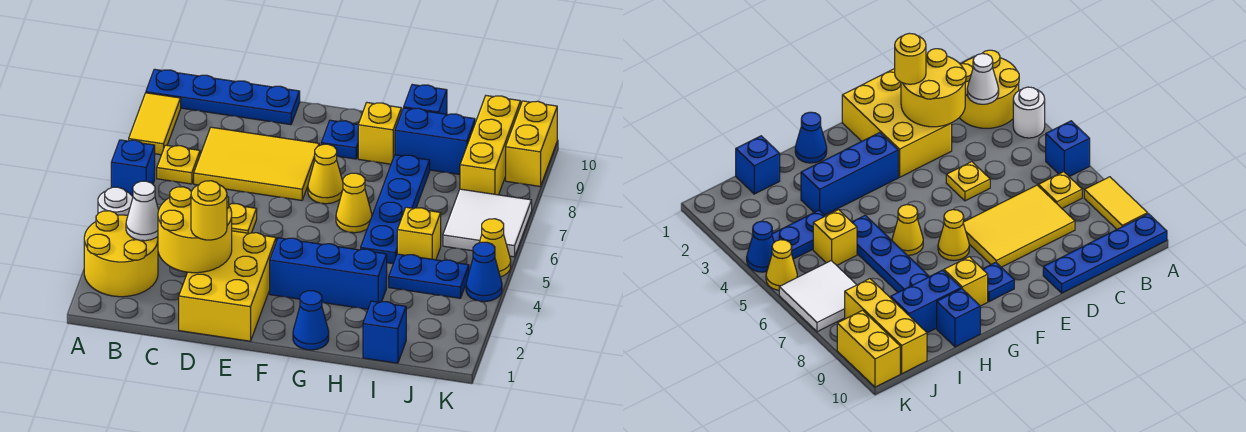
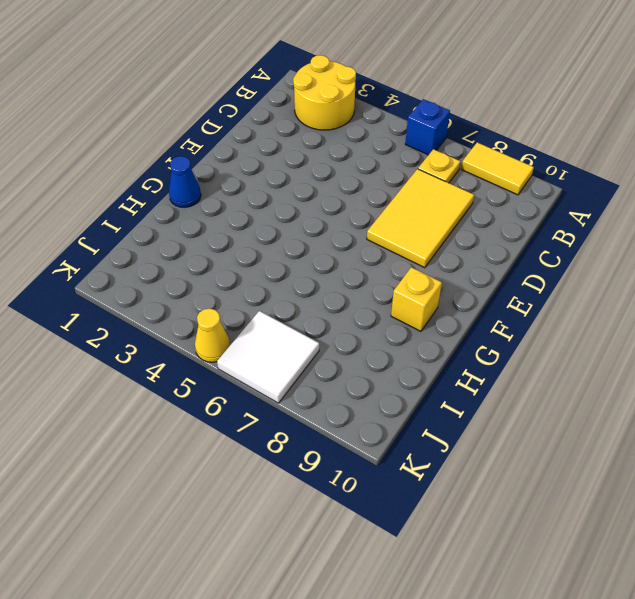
none -> white 1x1 round brick [98,187,133,215]
none -> blue 1x4 plate [146,69,300,125]
none -> yellow 2x3 brick [179,231,276,341]

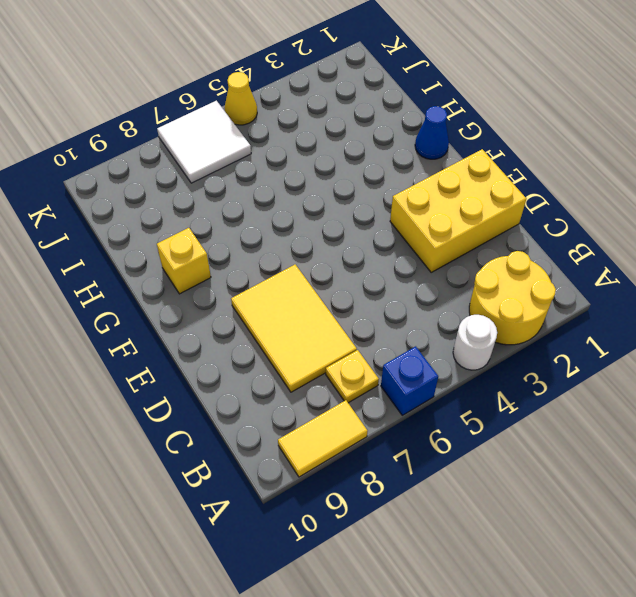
none -> blue 1x4 plate [146,69,300,125]
none -> yellow 1x1 plate [229,204,257,233]
none -> blue 1x3 brick [270,238,387,309]

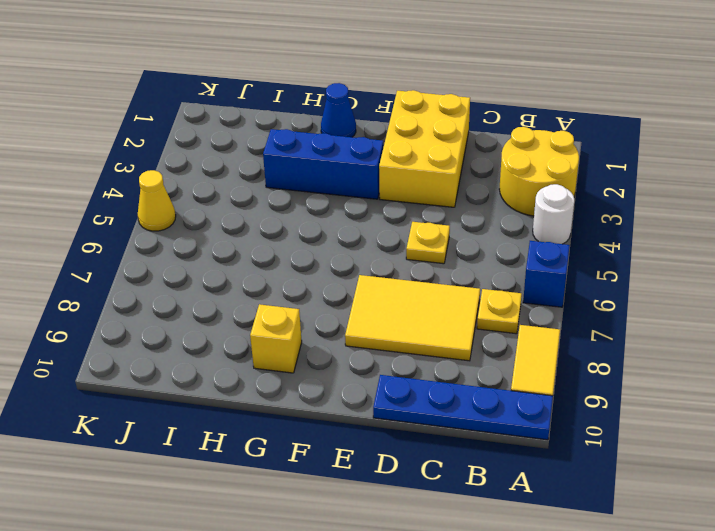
none -> yellow 1x1 cone [308,144,343,204]
none -> blue 1x1 plate [321,120,358,159]
none -> yellow 1x1 cone [336,173,372,233]

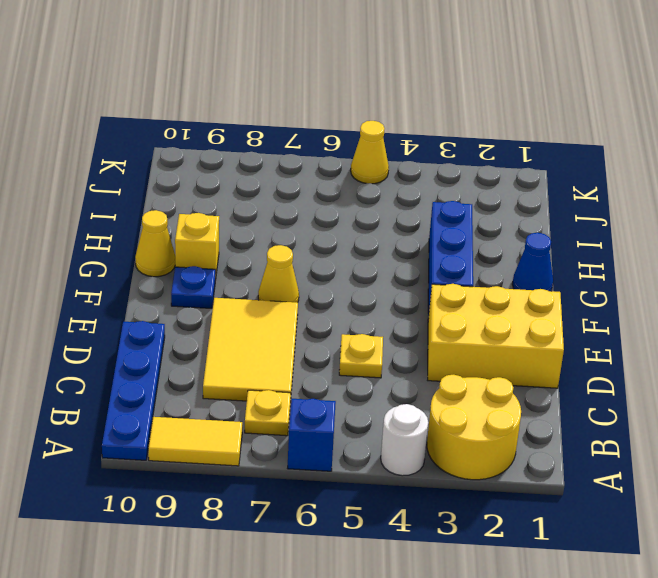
yellow 1x1 cone [135,210,175,277] -> yellow 1x1 cone moved to [336,173,372,233]
none -> blue 1x4 plate [361,155,430,264]
none -> blue 1x2 brick [395,108,475,174]
none -> blue 1x1 brick [404,85,447,114]

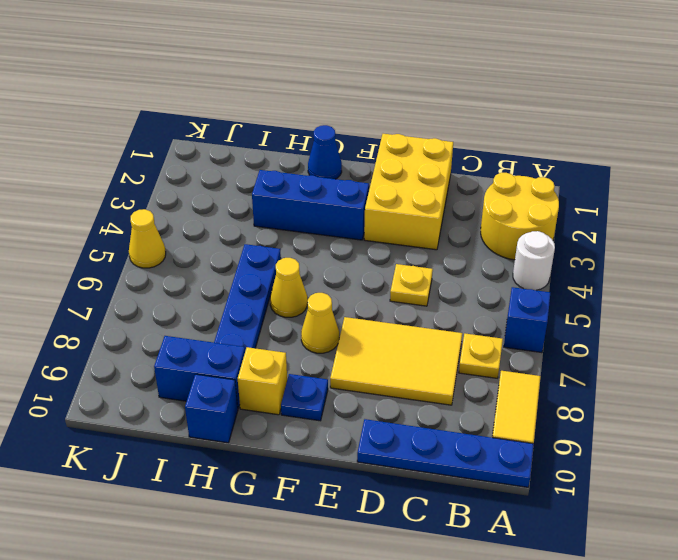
none -> blue 1x1 brick [363,301,406,363]
none -> blue 1x2 plate [389,254,469,298]
none -> yellow 1x1 brick [397,207,441,260]

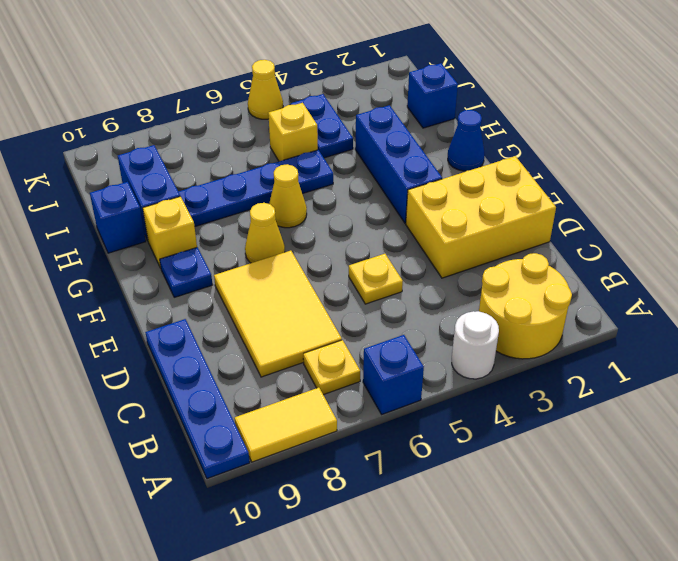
none -> white 2x2 tile [443,189,532,257]
none -> yellow 1x3 brick [460,96,521,195]
none -> blue 1x1 cone [466,242,502,302]

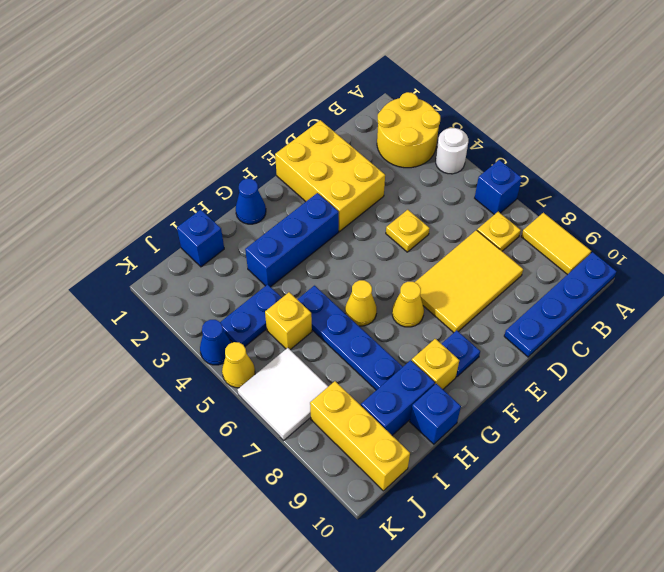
none -> yellow 1x2 brick [506,101,557,186]
none -> white 1x1 cone [126,181,159,241]
none -> yellow 2x2 round brick [158,187,232,273]

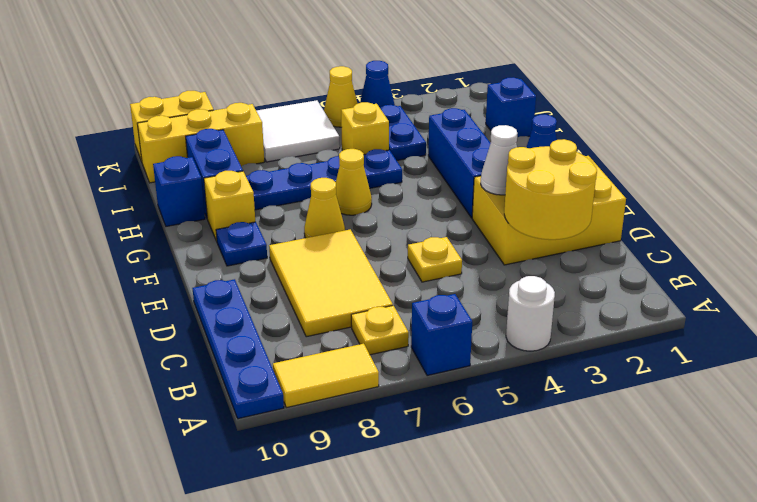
white 1x1 cone [481,125,517,195] -> white 1x1 cone moved to [126,181,159,241]
none -> yellow 2x2 round brick [84,211,158,297]
none -> yellow 1x1 round brick [191,181,227,240]

